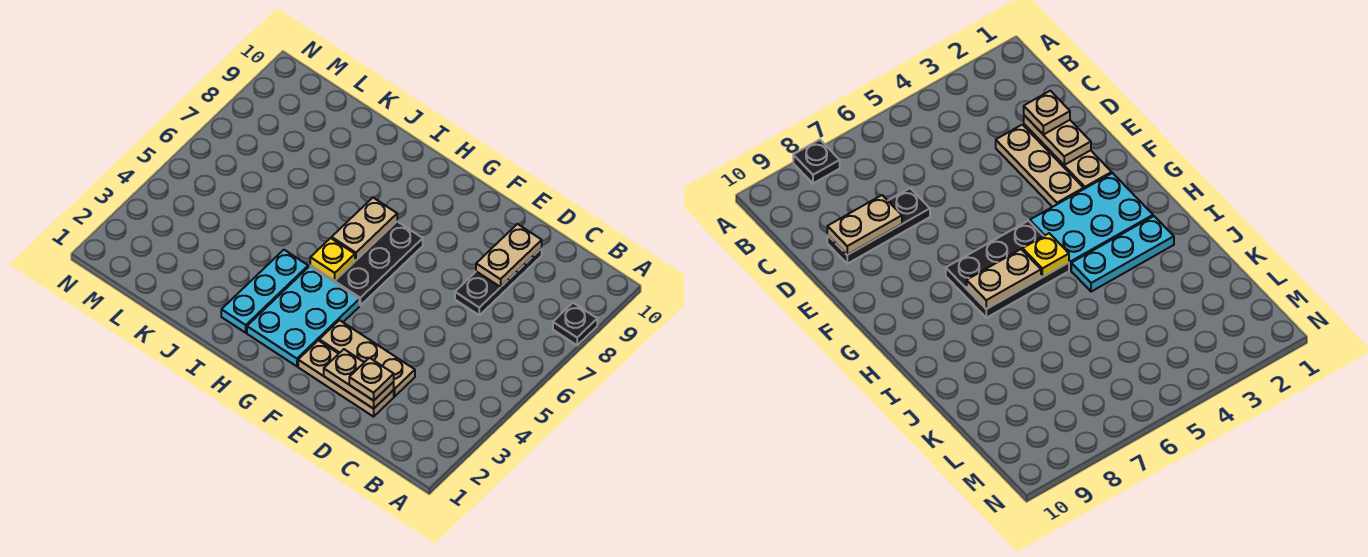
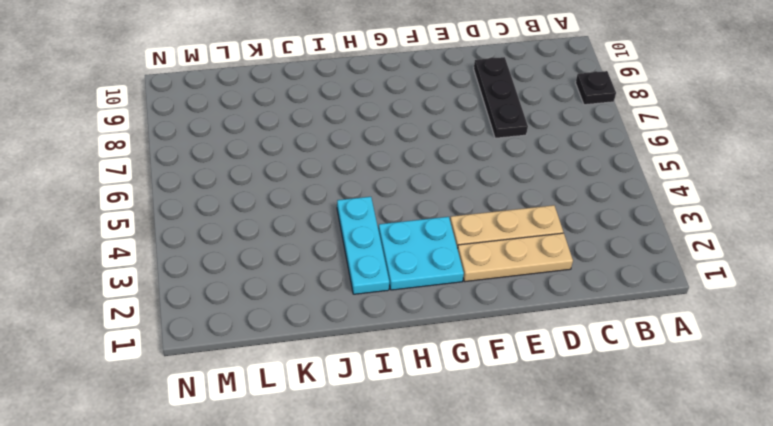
cyan 2x2 plate [379,217,464,290] -> cyan 2x3 plate [247,266,359,366]
none -> black 2x3 plate [310,222,423,305]
none -> tan 1x2 plate [324,349,394,409]
none -> tan 1x2 plate [476,224,542,287]

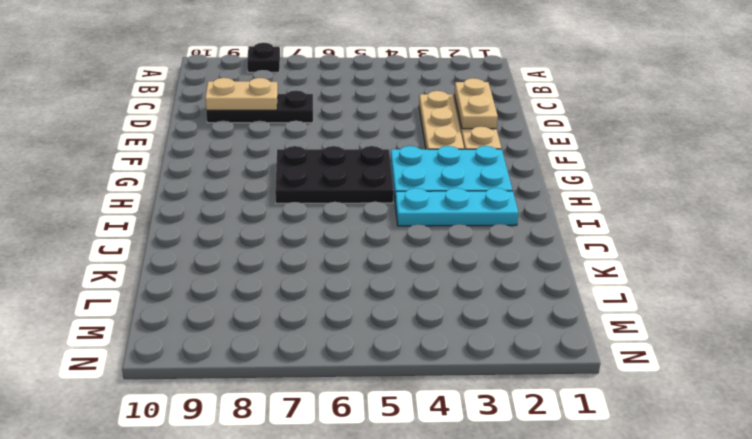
none -> yellow 1x1 plate [310,238,355,281]
none -> tan 1x2 plate [332,198,397,260]
none -> tan 1x1 plate [349,358,394,401]

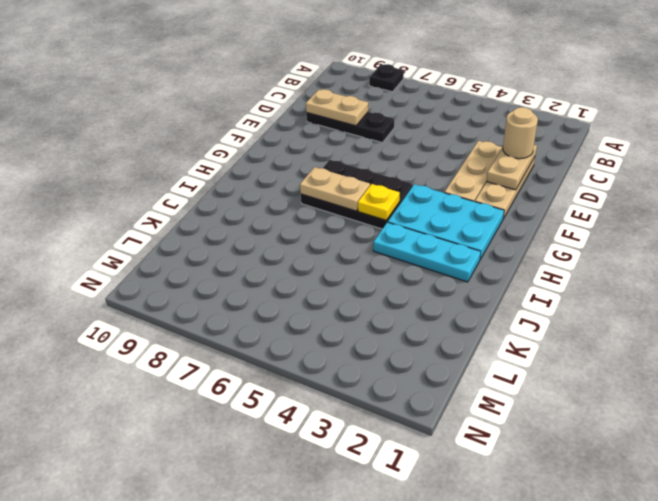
tan 1x1 round brick [503,107,538,159] -> tan 1x1 plate [349,358,394,401]

